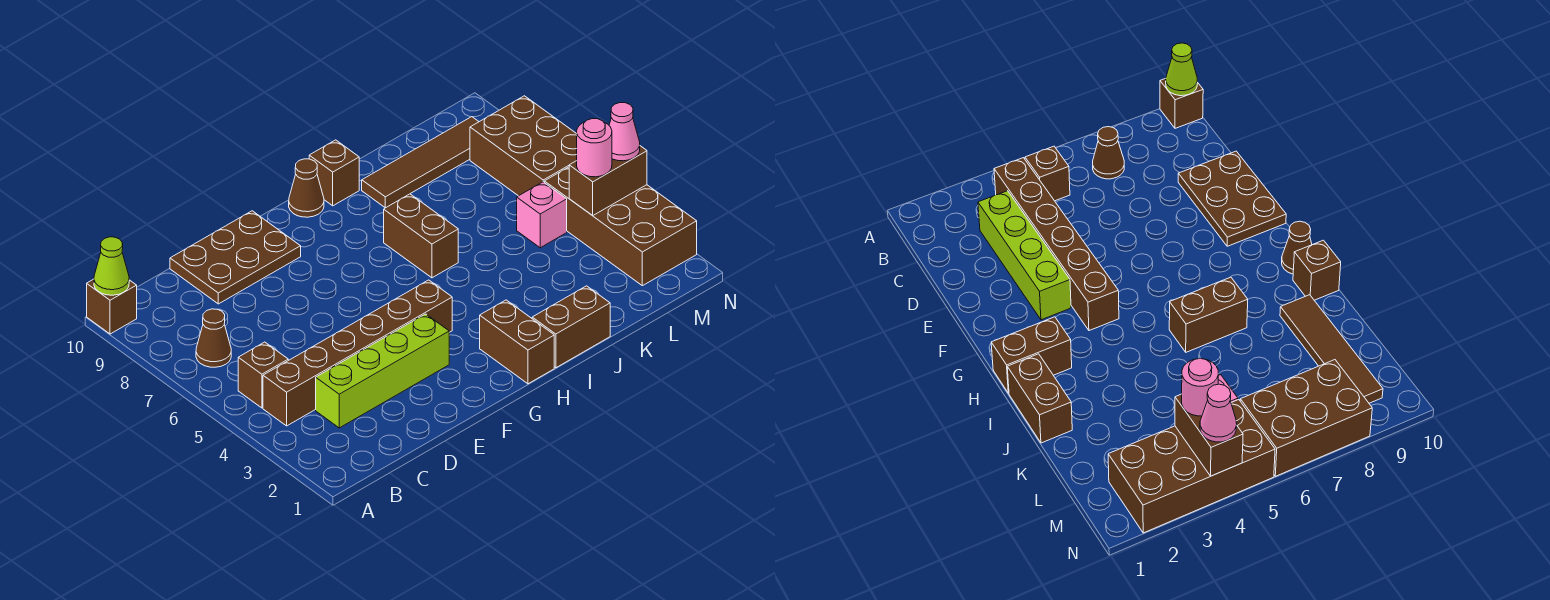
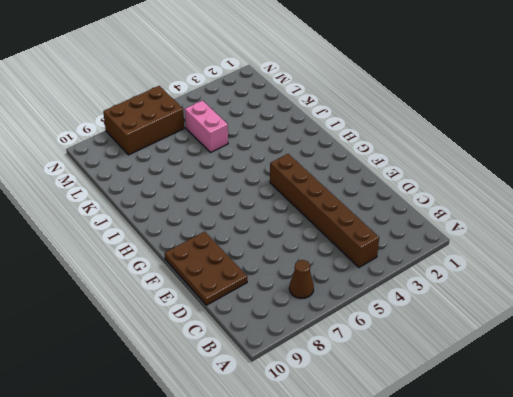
pink 1x2 brick [185,101,228,152] -> pink 1x1 brick [517,182,567,248]
none -> brown 1x1 brick [87,279,137,334]
none -> brown 1x1 brick [238,342,288,408]
none -> lime 1x4 brick [316,314,449,428]

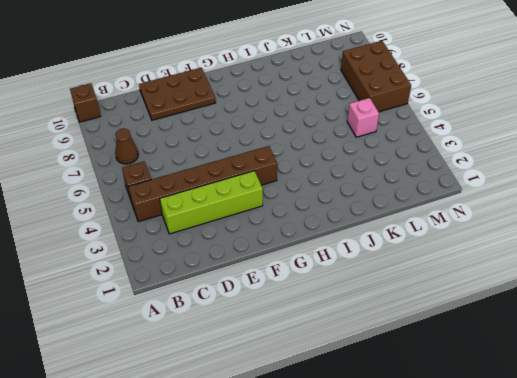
none -> brown 1x2 brick [480,300,554,384]
none -> brown 1x1 cone [289,159,324,217]
none -> brown 1x2 brick [532,286,610,368]

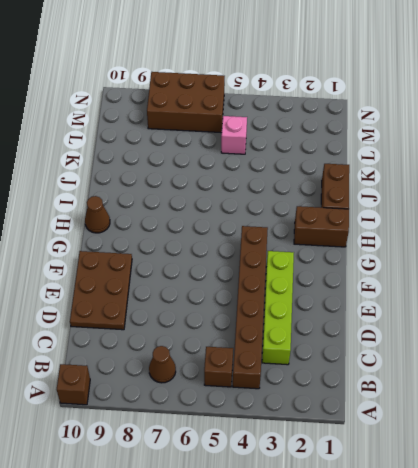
none -> brown 1x2 brick [384,194,458,278]
none -> brown 1x1 brick [309,140,359,206]
none -> brown 1x4 tile [362,117,479,208]

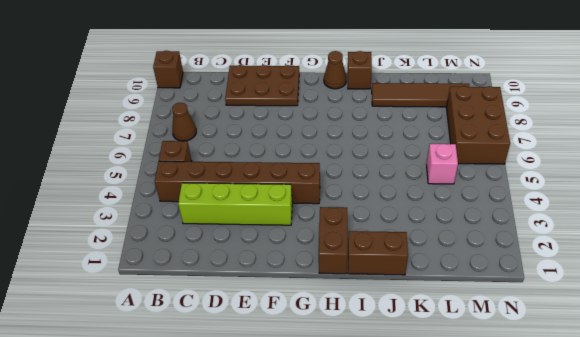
none -> brown 1x2 brick [384,194,458,278]
none -> brown 2x4 brick [544,167,697,286]
none -> lime 1x1 cone [94,237,129,295]

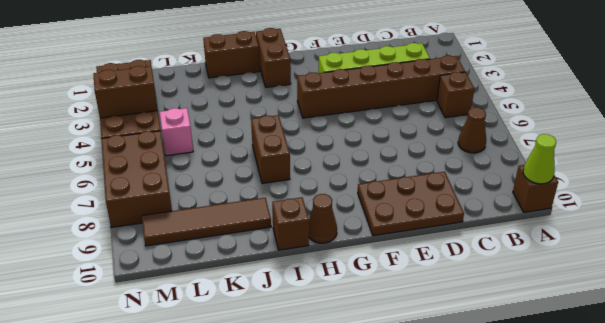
none -> pink 1x1 round brick [577,119,612,177]
none -> pink 1x1 cone [609,103,640,161]

